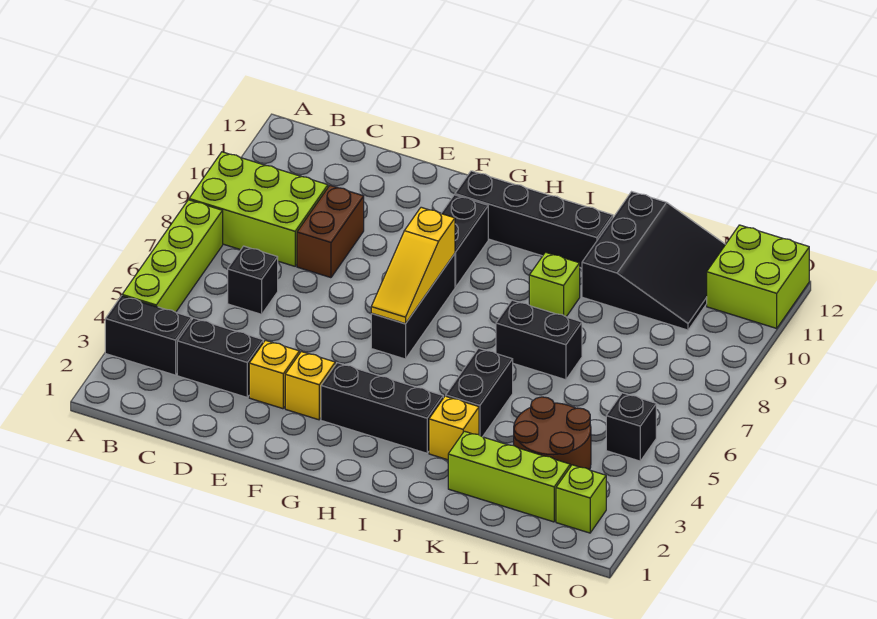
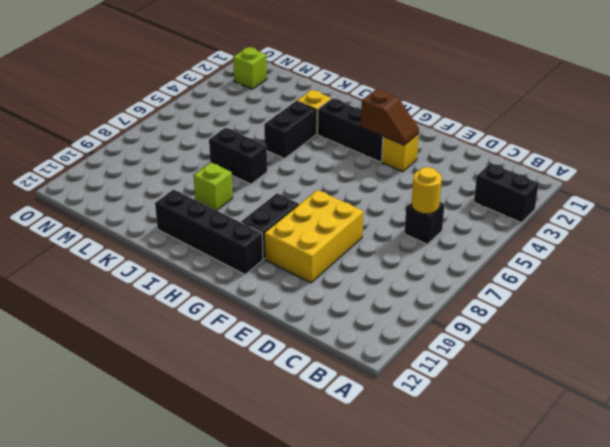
yellow 1x1 round brick [412,167,442,214] -> none
yellow 2x3 brick [264,190,363,283] -> none
brown 1x2 slope [361,89,419,145] -> none
none -> lime 1x4 brick [122,200,223,312]
none -> lime 2x3 brick [189,152,328,266]
none -> black 1x2 brick [177,318,263,397]

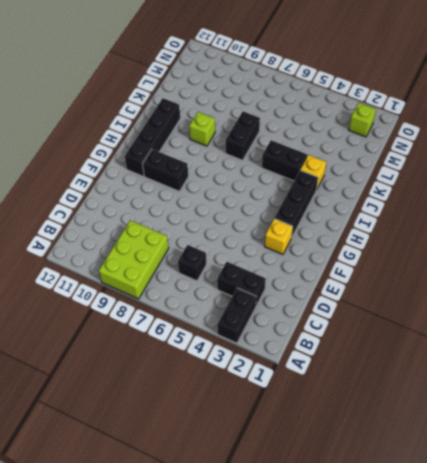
black 1x2 brick [217,262,266,306] -> black 1x2 brick turned to [177,318,263,397]
none -> lime 1x4 brick [122,200,223,312]
none -> brown 1x2 brick [297,186,364,278]
none -> yellow 1x1 brick [249,340,299,409]

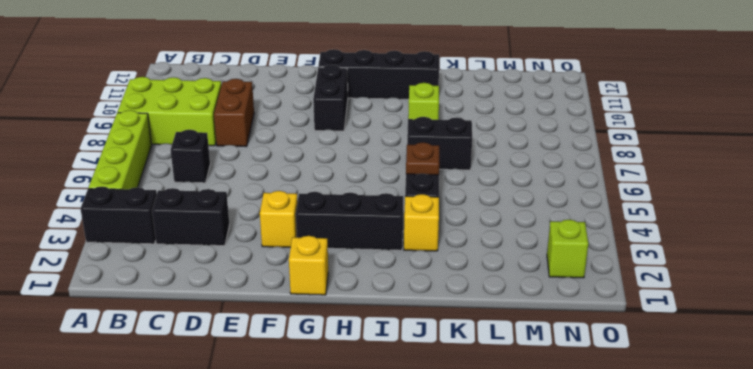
yellow 1x1 brick [289,236,328,295] -> yellow 1x1 brick moved to [249,340,299,409]
brown 1x1 plate [406,142,439,175] -> none
none -> black 1x3 brick [371,254,455,359]
none -> lime 1x3 brick [448,431,570,522]
none -> black 3x3 slope [582,192,726,330]

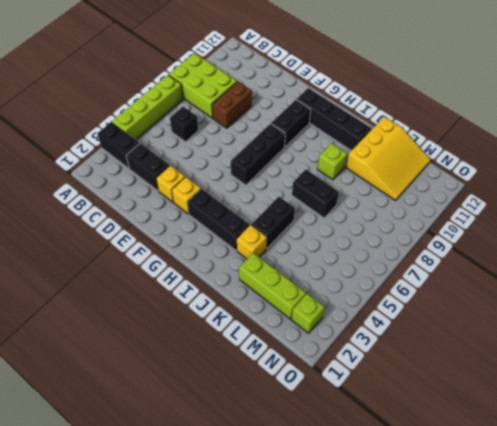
yellow 3x3 slope [346,117,431,201] -> black 3x3 slope [582,192,726,330]
none -> brown 2x2 round brick [514,397,591,470]
none -> black 1x1 brick [606,393,656,461]
none -> lime 2x2 brick [707,225,809,328]

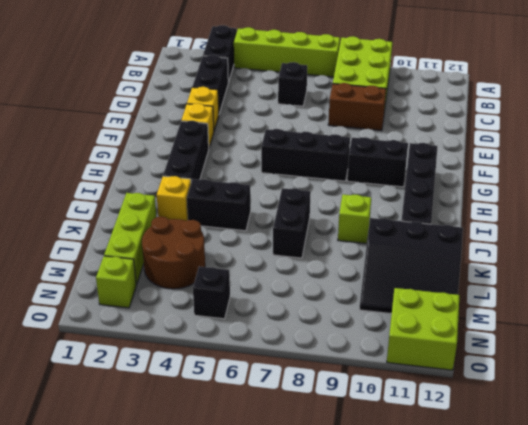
none -> yellow 1x3 slope [371,207,455,324]

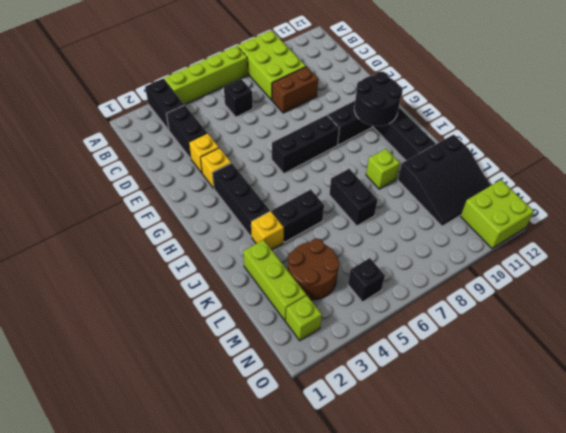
black 2x2 round brick [354,72,403,126] -> none
none -> yellow 1x3 slope [371,207,455,324]

